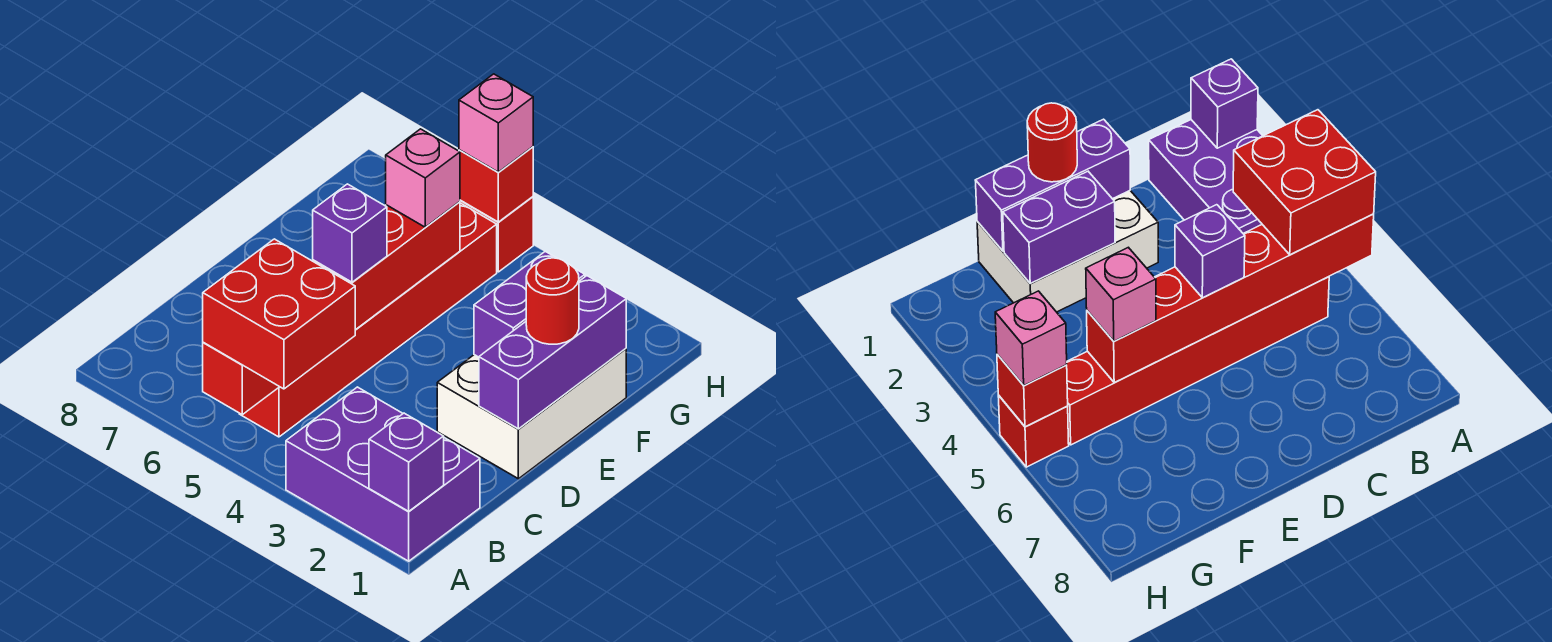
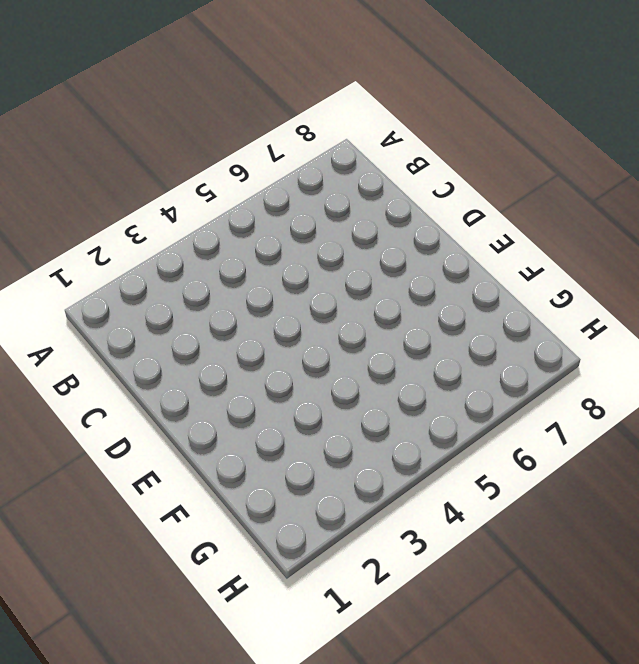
none -> purple 2x3 brick [286,387,480,561]
none -> red 1x6 brick [239,203,497,437]
none -> white 2x3 brick [437,349,626,479]

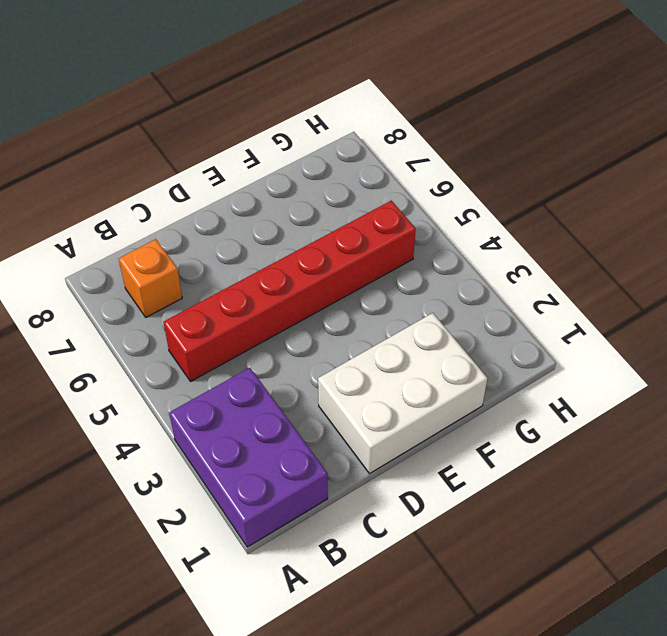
orange 1x1 brick [119,239,182,317] -> none
none -> red 1x1 brick [460,197,533,272]
none -> purple 1x1 brick [369,413,444,511]
none -> red 1x6 brick [203,202,460,415]

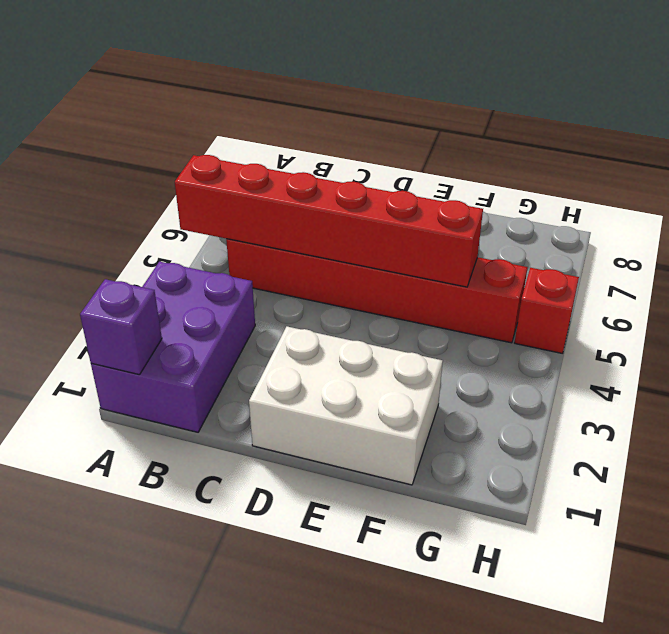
none -> purple 1x3 brick [479,276,626,429]
none -> purple 1x2 brick [474,251,585,357]
none -> red 1x1 brick [459,147,533,222]

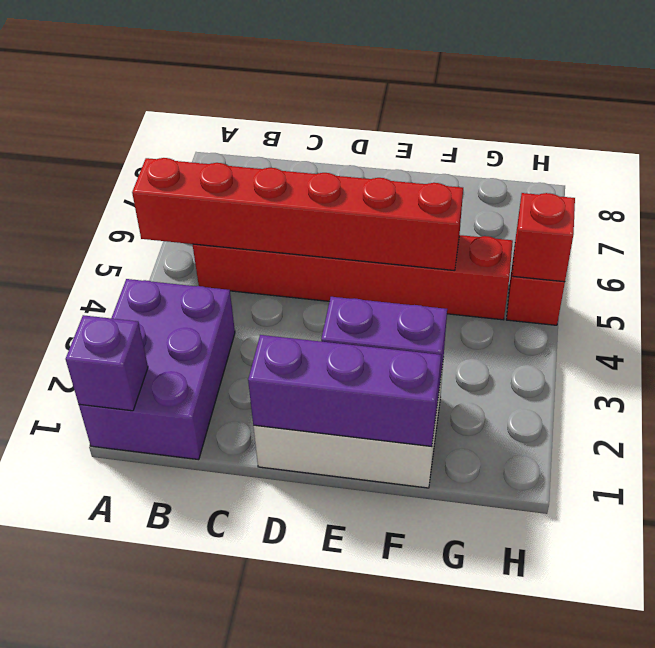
none -> red 2x2 brick [203,239,355,389]
none -> purple 1x1 brick [313,184,387,282]
none -> red 1x1 round brick [526,258,579,344]

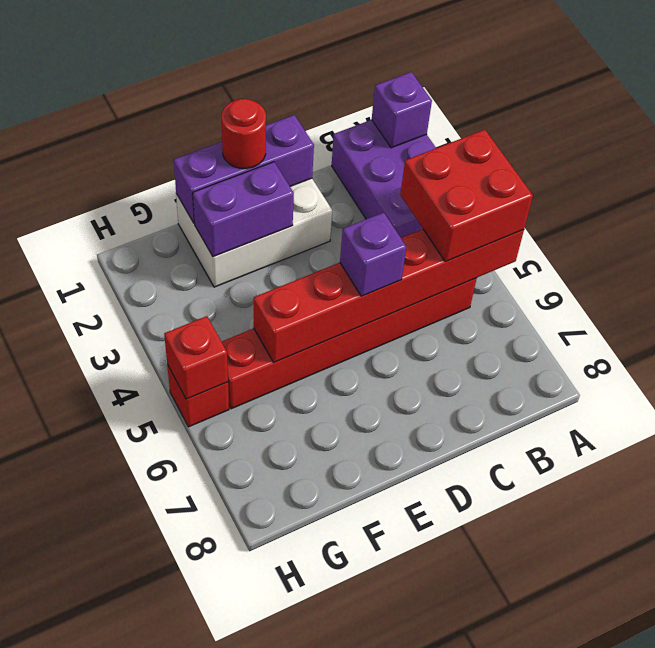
none -> pink 1x1 brick [386,129,460,227]
none -> pink 1x1 brick [459,74,533,172]

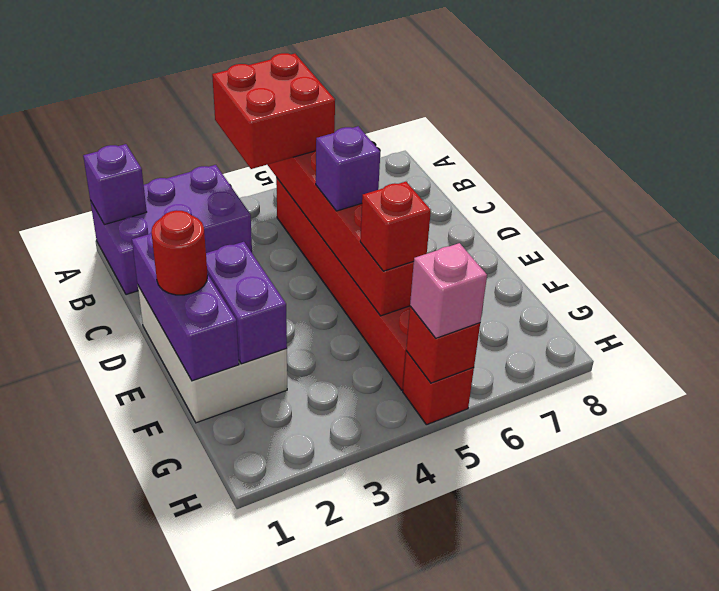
red 1x1 brick [360,182,431,271] -> pink 1x1 brick [386,129,460,227]

